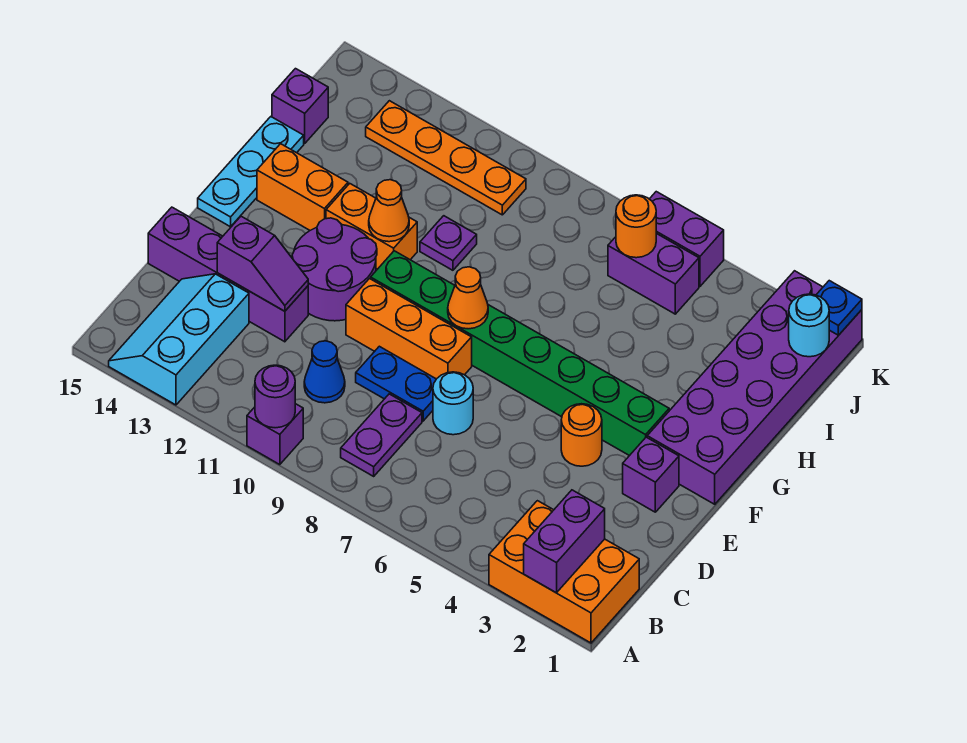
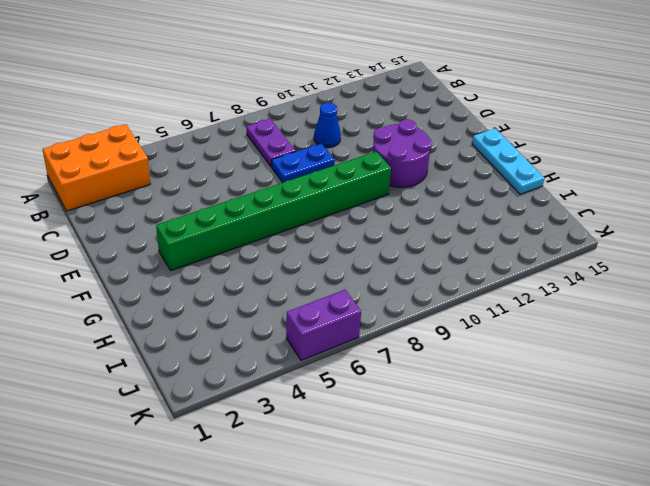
none -> purple 1x1 brick [247,404,303,465]
none -> cyan 2x3 slope [109,274,249,405]
none -> cyan 1x1 round brick [433,372,473,435]
none -> purple 1x4 brick [148,207,308,342]

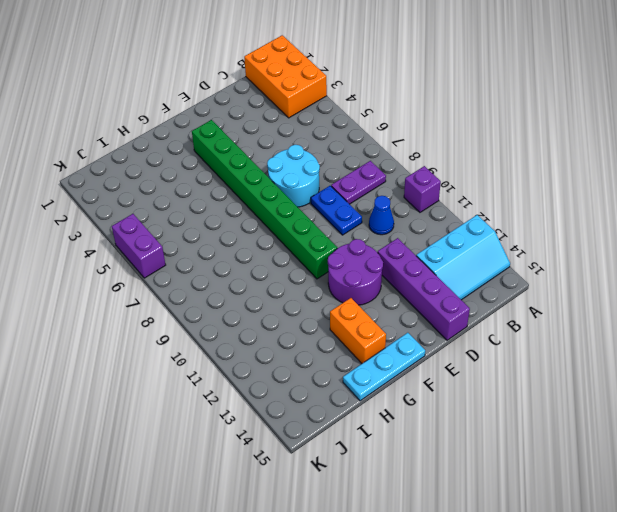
cyan 2x2 round brick [267,145,320,207] -> cyan 1x1 round brick [433,372,473,435]
none -> purple 1x1 brick [623,437,679,512]
none -> orange 1x1 round brick [561,404,602,466]
none -> orange 1x3 brick [346,279,472,379]
none -> purple 2x6 brick [647,271,862,504]

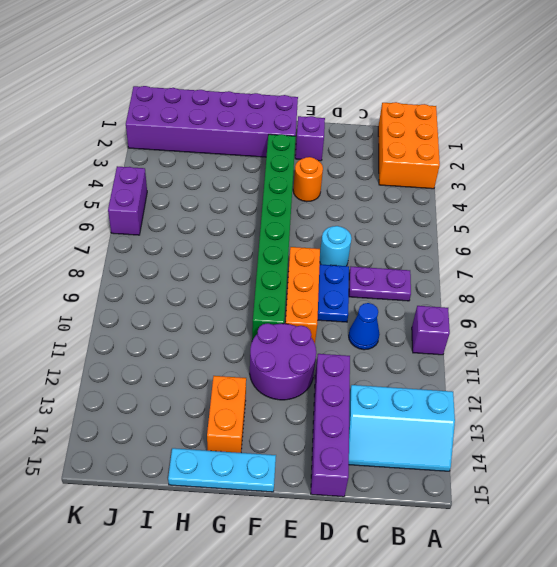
none -> orange 1x2 brick [326,184,417,269]
none -> purple 1x1 plate [420,216,477,270]
none -> purple 1x1 brick [272,69,328,143]
none -> purple 1x2 brick [608,233,699,314]

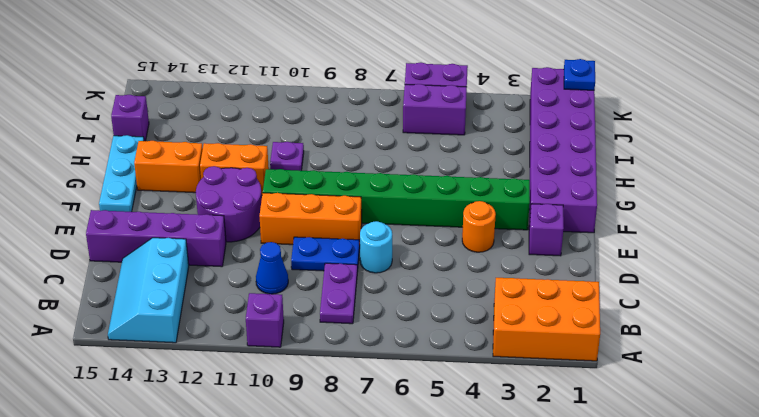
none -> orange 1x4 plate [366,101,526,215]
none -> purple 1x2 brick [524,490,605,593]
none -> purple 1x1 round brick [255,365,295,428]
none -> purple 1x2 slope [217,216,308,311]

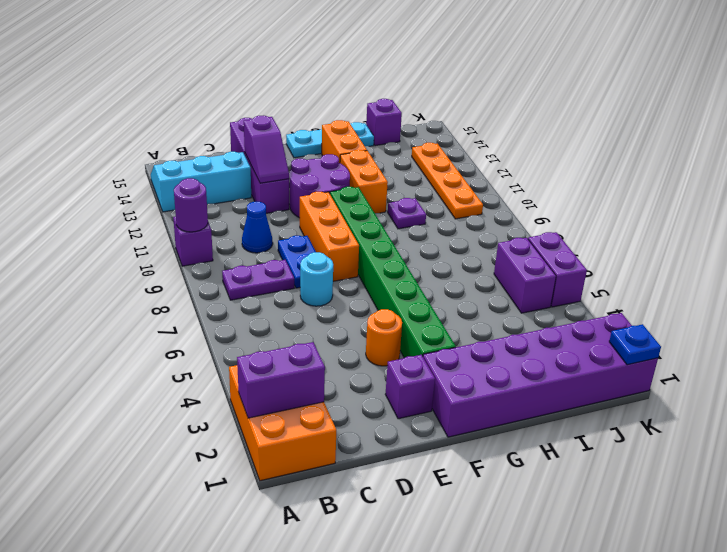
none -> orange 1x1 cone [448,267,488,329]
none -> orange 1x1 cone [369,180,409,242]
none -> cyan 1x1 round brick [789,294,829,357]
none -> orange 1x1 round brick [616,195,656,258]

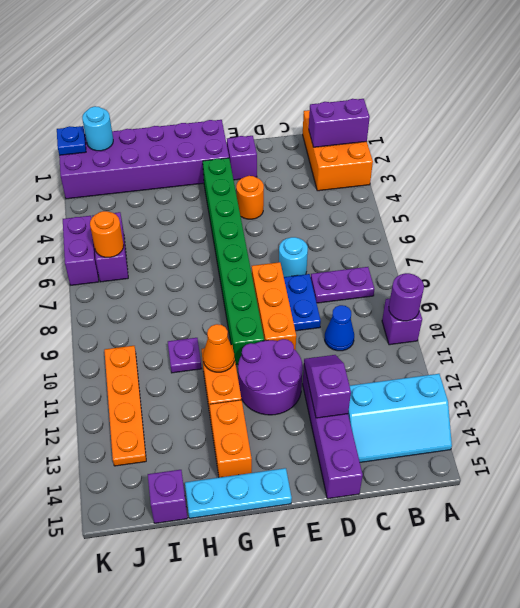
none -> orange 1x1 cone [448,267,488,329]

